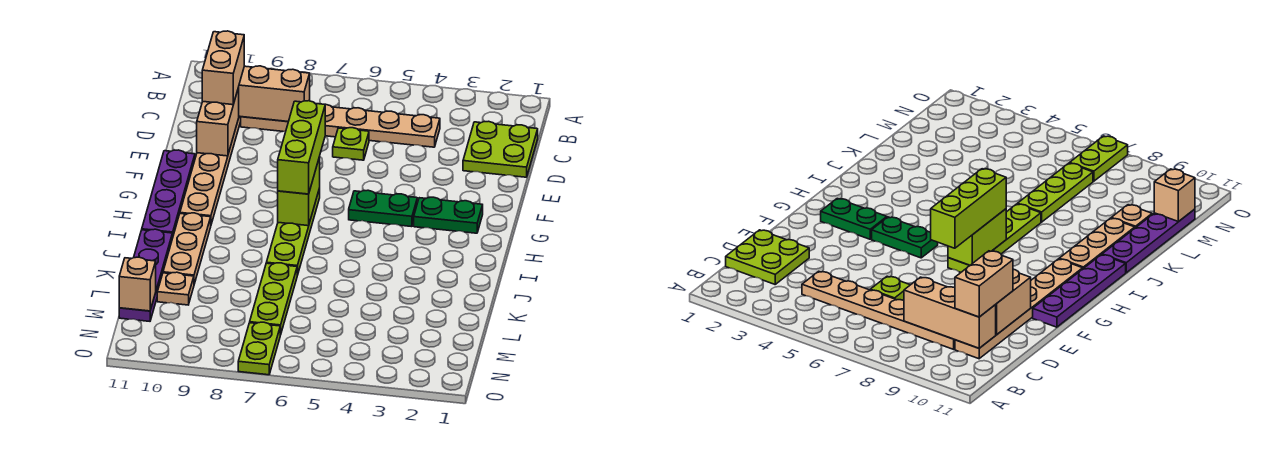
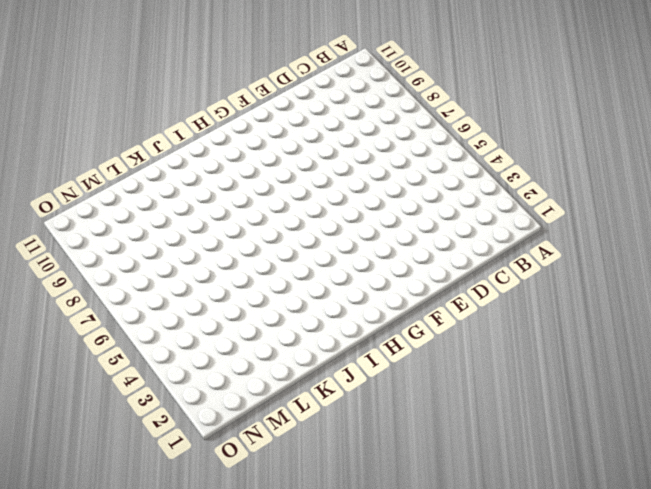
none -> lime 2x2 plate [463,121,538,177]
none -> tan 1x6 plate [241,104,440,147]
none -> tan 1x6 plate [180,116,241,224]

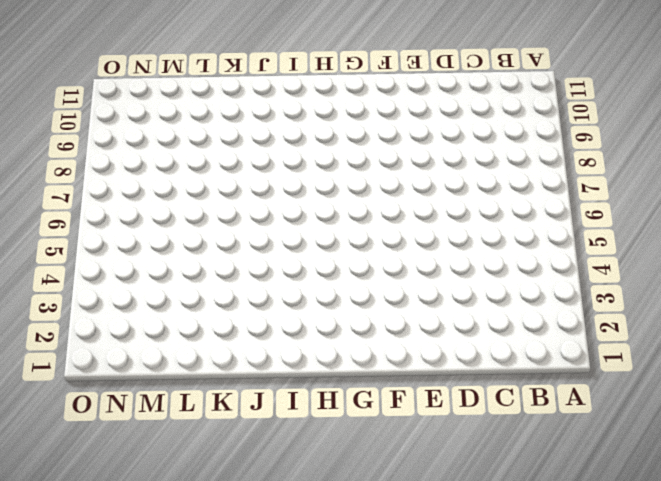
none -> lime 2x2 plate [463,121,538,177]
none -> tan 1x6 plate [241,104,440,147]
none -> tan 1x6 plate [180,116,241,224]

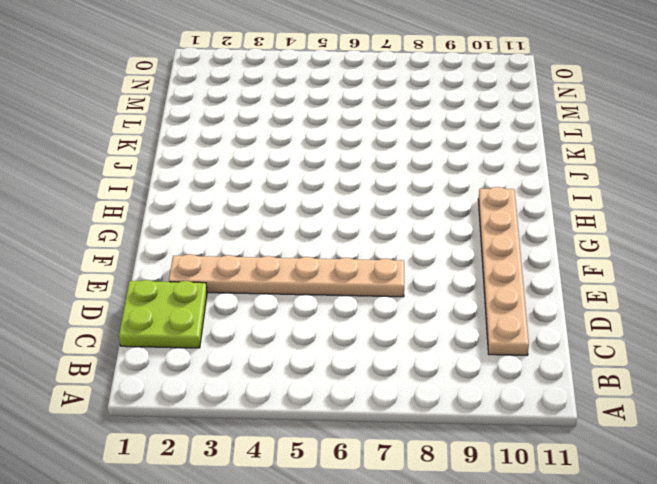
tan 1x6 plate [169,254,404,297] -> tan 1x6 plate moved to [241,104,440,147]
none -> lime 1x1 plate [333,128,369,160]
none -> purple 1x4 plate [142,150,195,235]
none -> green 1x2 plate [414,197,483,233]

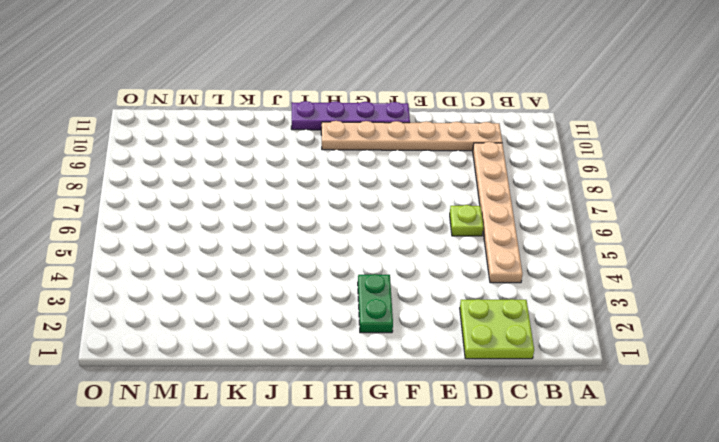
none -> green 1x2 plate [349,190,417,227]
none -> lime 1x4 plate [266,188,320,275]
none -> tan 1x3 plate [163,213,211,284]

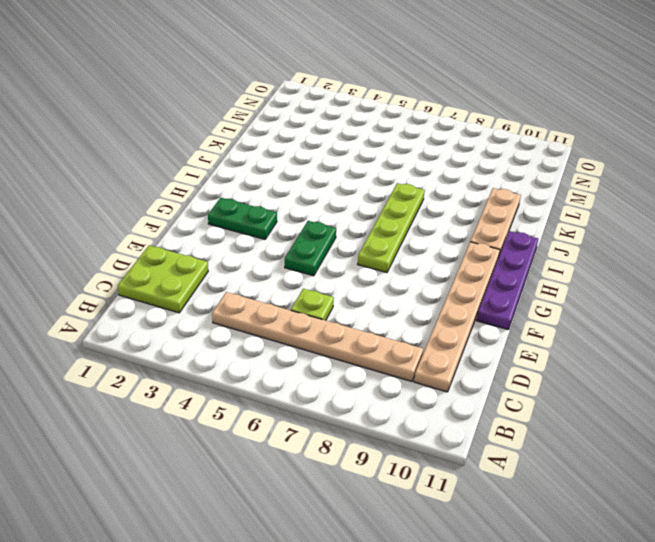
green 1x2 plate [285,221,336,276] -> green 1x2 plate turned to [349,190,417,227]
none -> purple 1x4 plate [119,229,173,321]
none -> lime 1x3 plate [250,263,297,335]
none -> tan 1x1 plate [157,272,194,305]

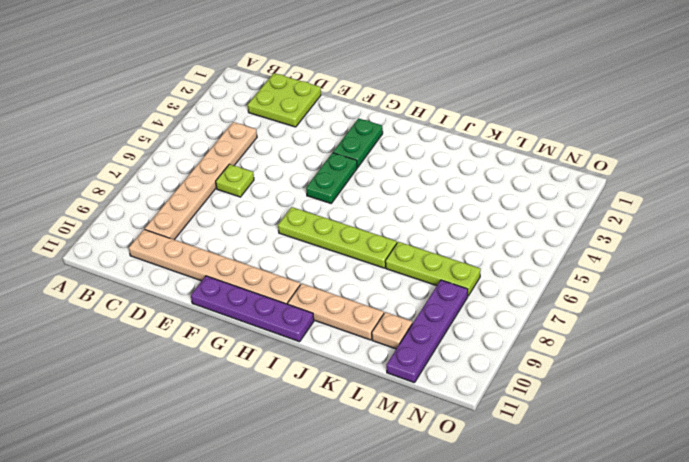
purple 1x4 plate [386,280,468,383] -> purple 1x4 plate turned to [119,229,173,321]
none -> lime 1x2 plate [238,322,280,375]
none -> tan 1x3 brick [238,66,310,122]
none -> tan 1x2 brick [197,88,239,156]

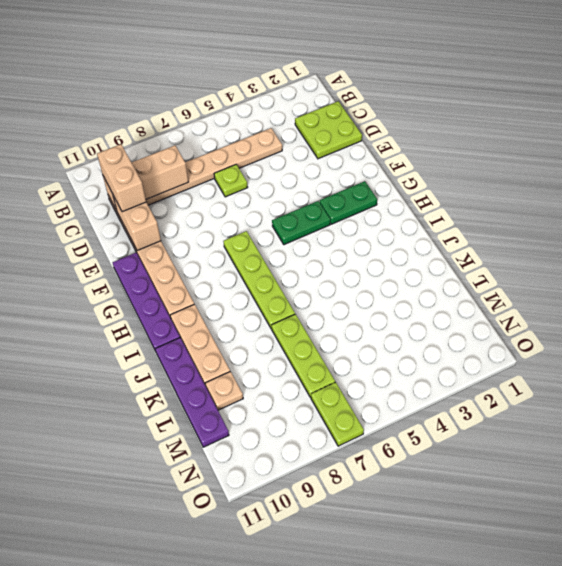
none -> lime 1x2 brick [278,157,320,226]
none -> tan 1x1 brick [119,257,156,311]
none -> lime 1x3 brick [278,101,325,194]

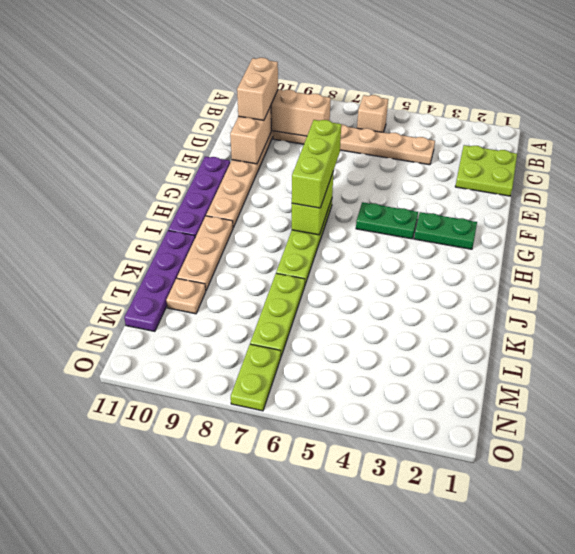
tan 1x1 brick [357,95,388,132] -> tan 1x1 brick moved to [119,257,156,311]
none -> lime 1x1 plate [333,128,369,160]

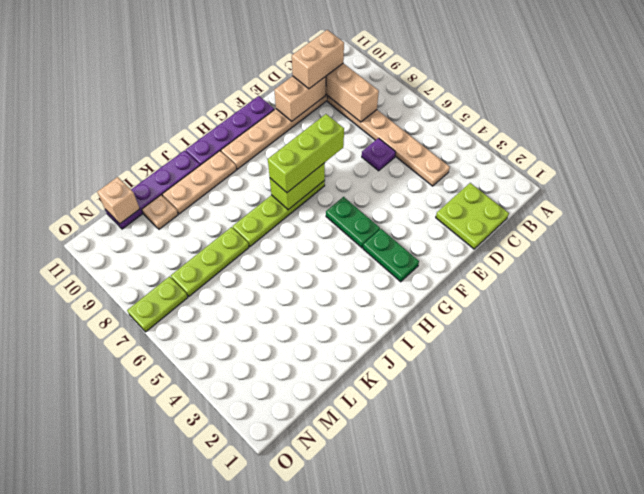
purple 1x1 plate [362,138,396,171] -> lime 1x1 plate [333,128,369,160]

